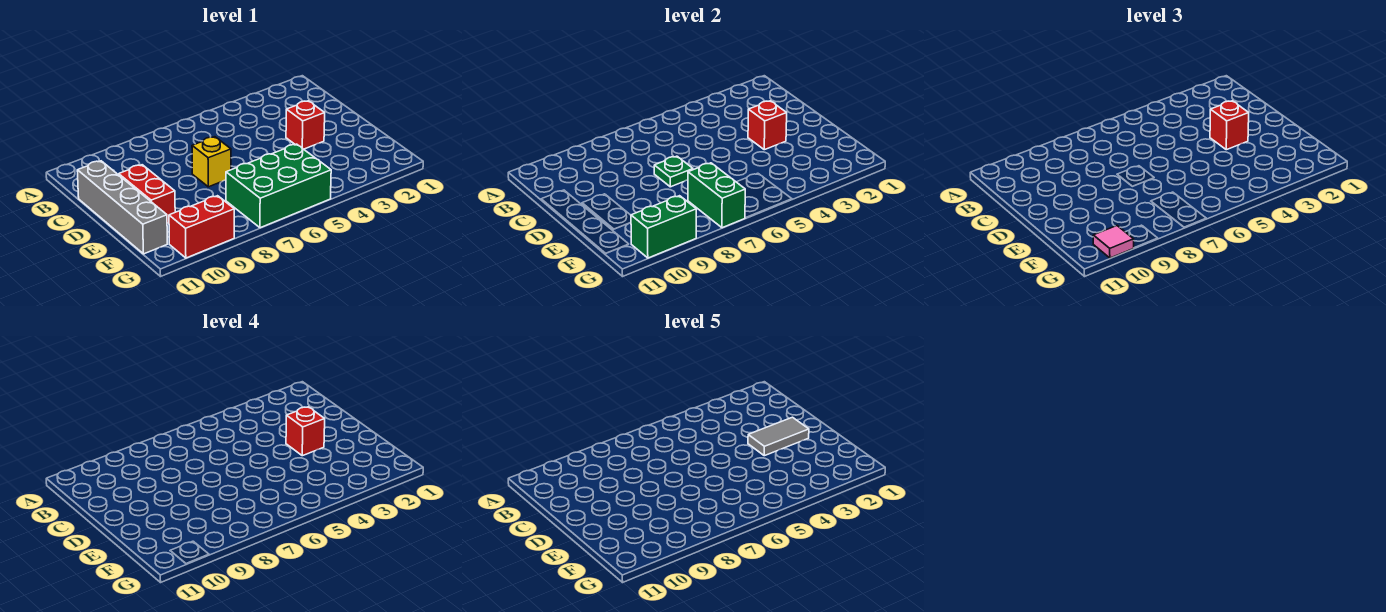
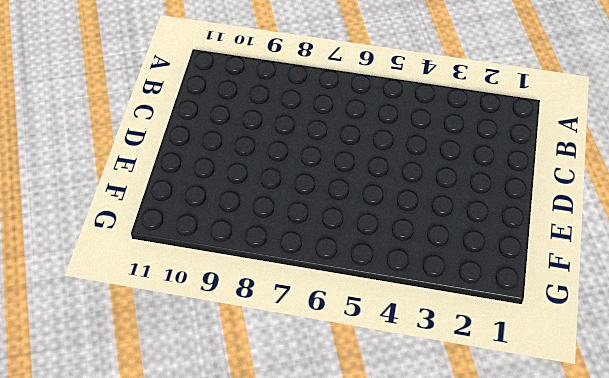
none -> grey 1x4 brick [77,161,167,254]
none -> red 1x1 brick [286,101,325,149]
none -> yellow 1x1 brick [192,137,231,187]

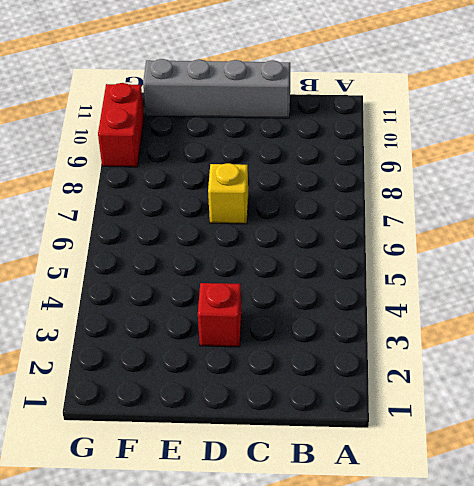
none -> red 1x2 brick [119,165,175,223]
none -> green 2x3 brick [226,144,331,228]
none -> red 1x1 brick [748,101,787,150]

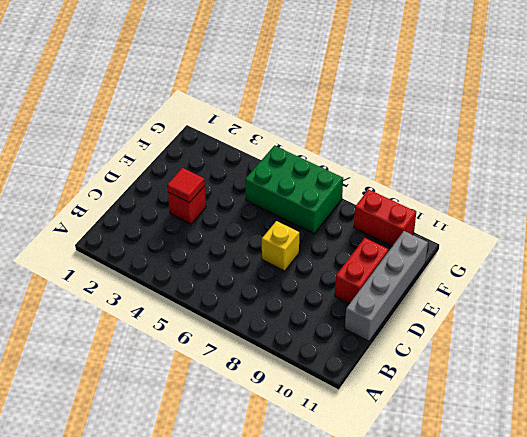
red 1x1 tile [167,168,205,203] -> red 1x1 brick [748,101,787,150]
none -> green 1x1 plate [654,156,693,187]
none -> green 1x2 brick [688,163,745,228]
none -> green 1x2 brick [631,196,696,258]

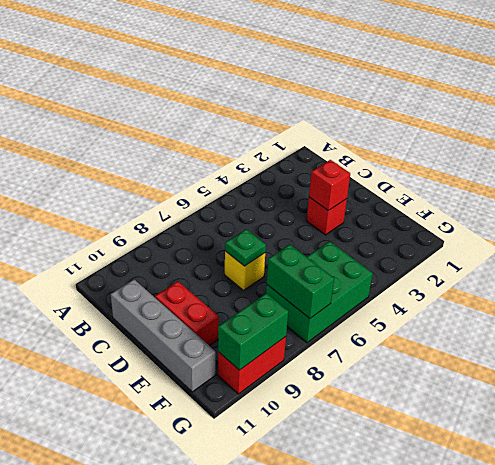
none -> red 1x1 brick [1210,101,1249,150]
none -> pink 1x1 tile [1093,226,1134,258]
none -> red 1x1 brick [286,407,325,456]

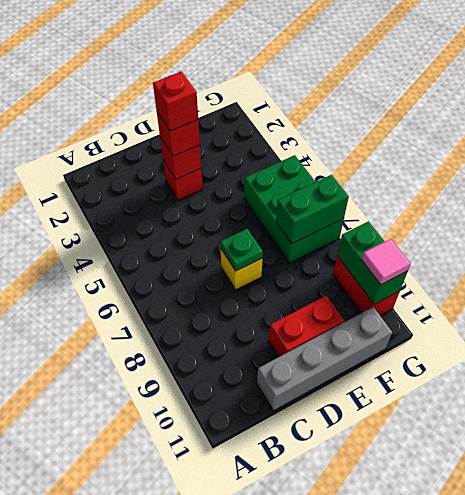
none -> grey 1x2 tile [748,417,809,456]

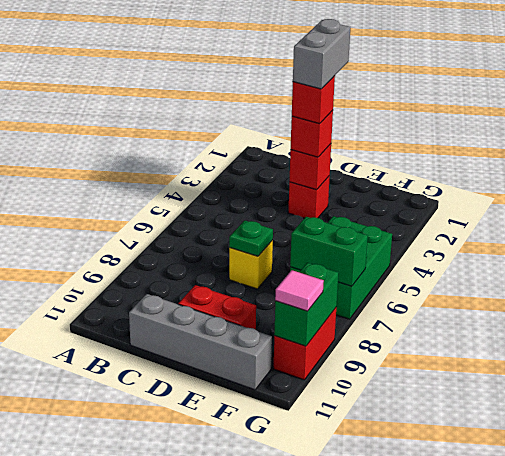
grey 1x2 brick [293,19,350,89] -> grey 1x2 tile [748,417,809,456]

